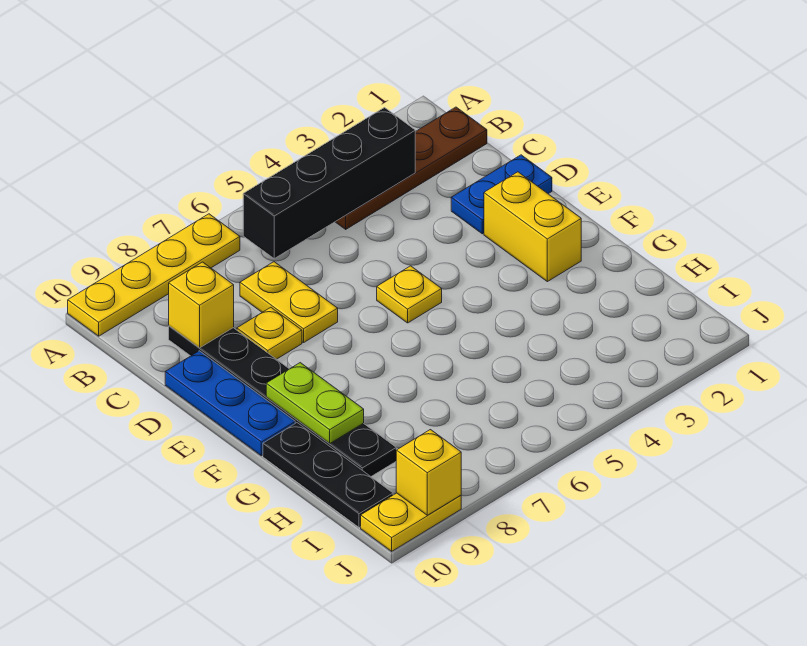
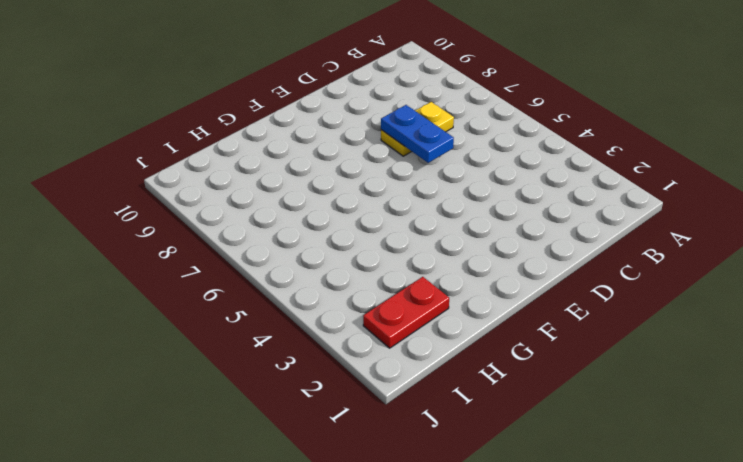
blue 1x2 plate [381,105,454,163] -> blue 1x2 plate moved to [451,155,552,234]
red 1x2 plate [363,277,449,348] -> none
none -> yellow 1x4 plate [68,214,240,336]
none -> brown 1x4 plate [336,107,487,229]
none -> black 1x6 plate [169,326,396,476]

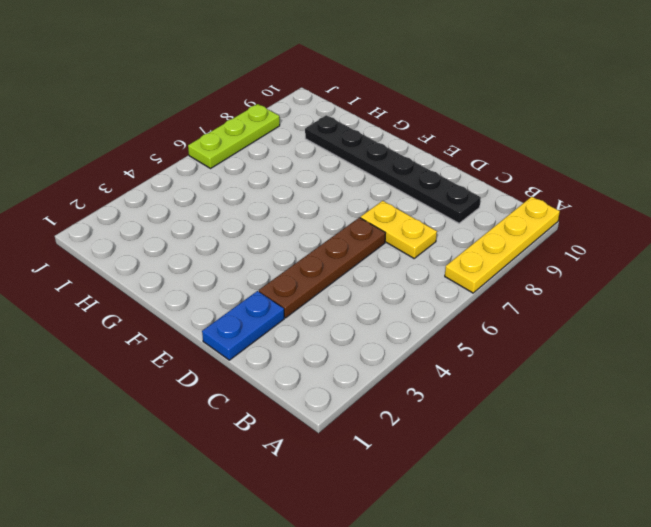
brown 1x4 plate [259,218,385,318] -> brown 1x4 plate moved to [336,107,487,229]
lime 1x3 plate [188,104,280,168] -> none
none -> yellow 1x1 plate [237,307,302,359]
none -> blue 1x3 plate [165,351,295,456]
none -> yellow 1x2 brick [484,172,581,282]

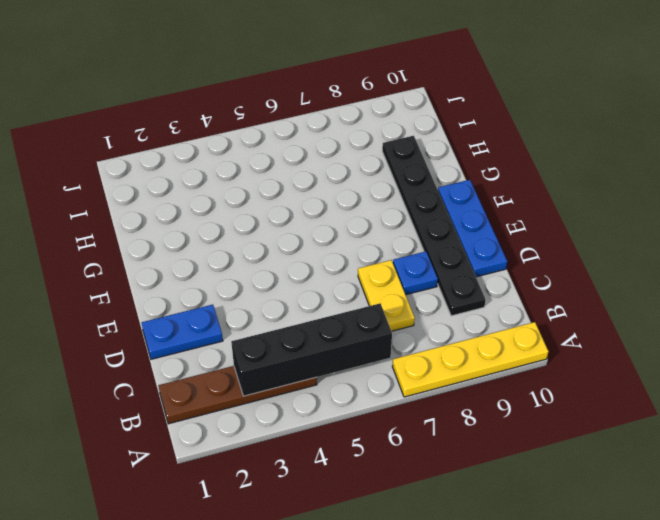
blue 1x1 plate [393,251,438,295] -> yellow 1x1 plate [237,307,302,359]
none -> yellow 1x2 brick [484,172,581,282]
none -> yellow 1x1 plate [377,266,442,323]
none -> black 1x3 plate [263,423,393,528]

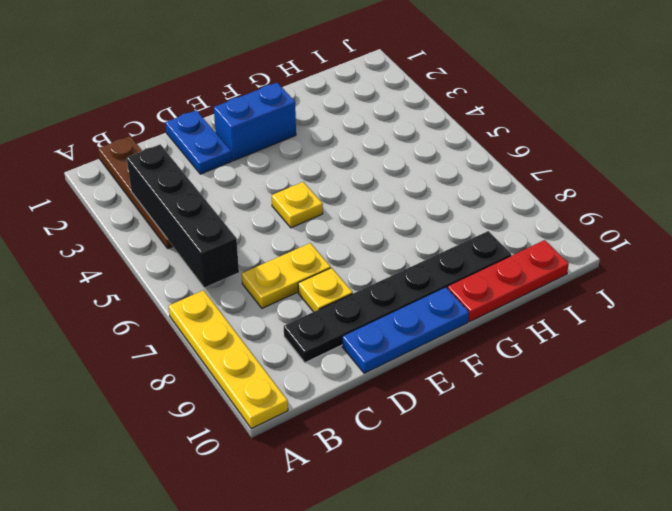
blue 1x2 brick [214,83,296,161] -> yellow 1x2 brick [484,172,581,282]
red 1x3 plate [448,240,569,321] -> black 1x3 plate [263,423,393,528]
none -> yellow 1x2 plate [361,493,461,551]
none -> yellow 1x1 brick [169,262,234,348]
none -> lime 1x2 plate [266,363,364,444]

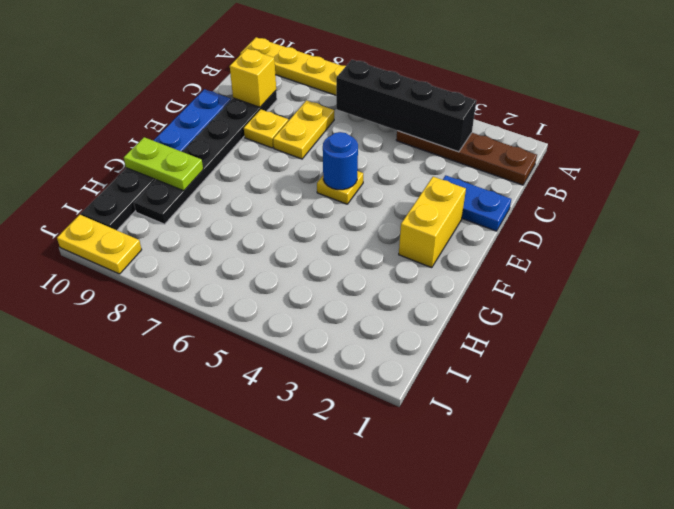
blue 1x1 round brick [323,132,358,190] -> none
lime 1x2 plate [124,137,203,191] -> lime 1x2 plate turned to [266,363,364,444]
none -> yellow 1x1 brick [396,430,461,515]

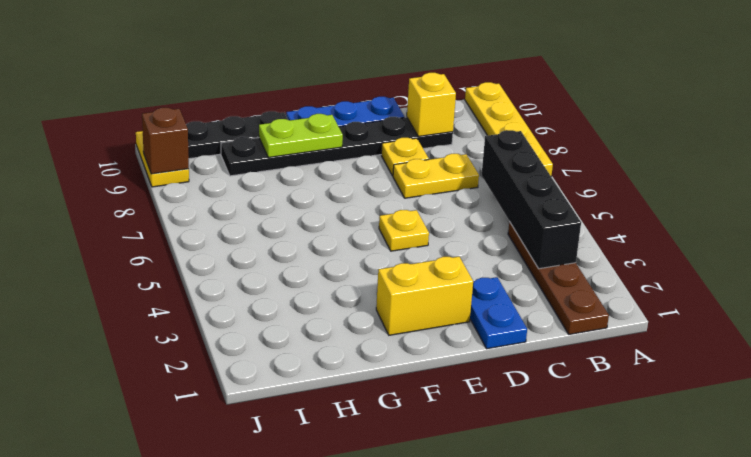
brown 1x1 brick [142,108,189,174] -> yellow 1x1 brick [396,430,461,515]

